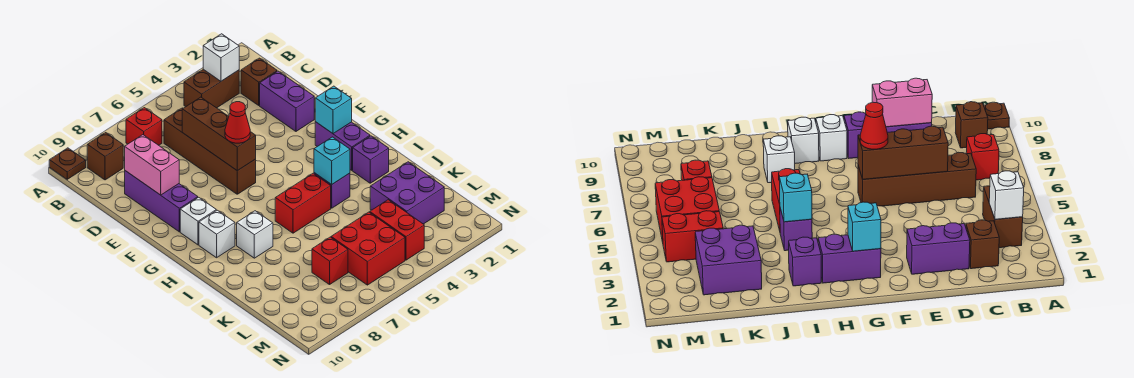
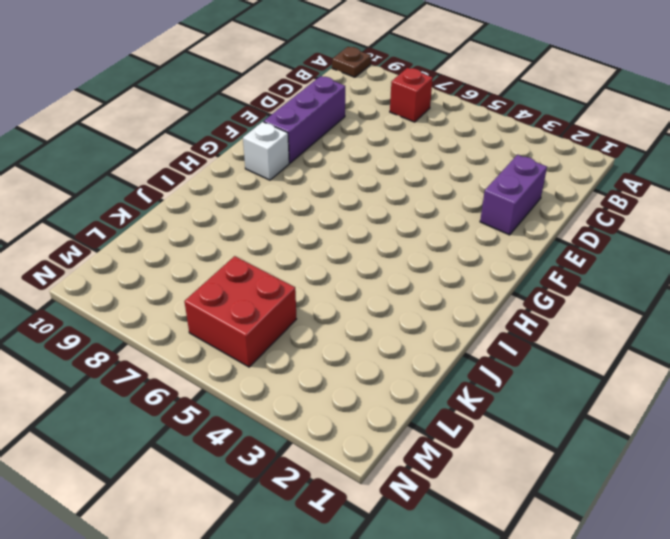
none -> brown 1x2 brick [184,69,239,108]
none -> brown 1x1 brick [87,133,123,180]
none -> brown 1x1 brick [241,58,277,105]

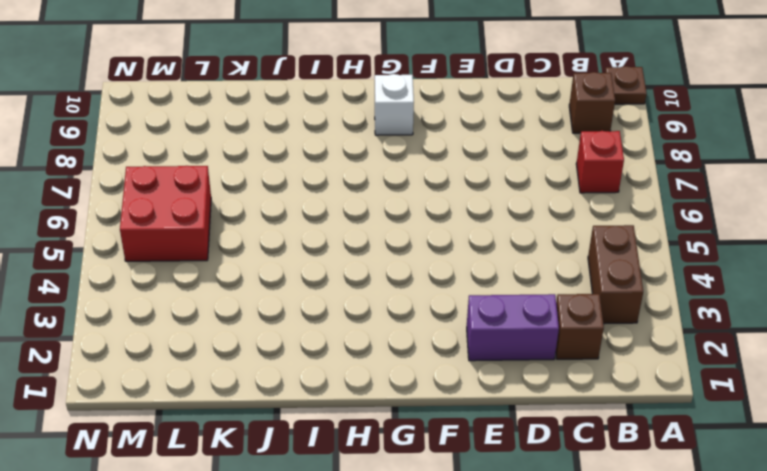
none -> brown 1x4 brick [164,108,256,194]
none -> purple 1x3 brick [125,171,198,232]
none -> purple 1x2 brick [315,122,370,170]

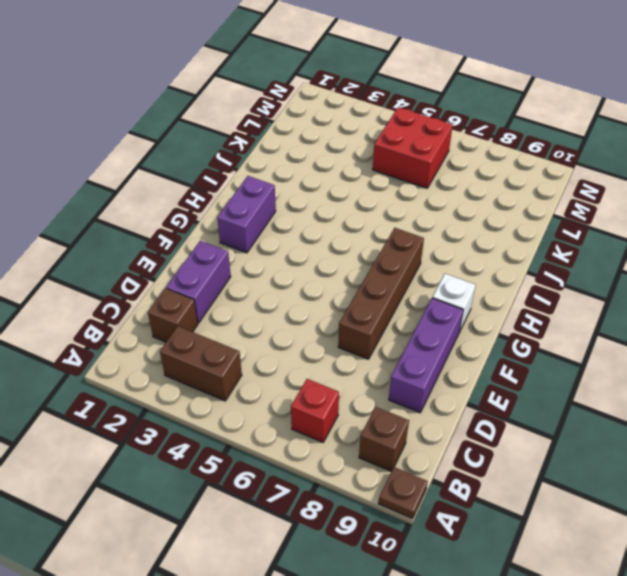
brown 1x4 brick [338,228,424,359] -> brown 1x4 brick moved to [164,108,256,194]
none -> white 1x1 brick [199,210,235,258]
none -> purple 1x1 brick [353,136,389,183]
none -> purple 1x1 brick [314,173,350,208]

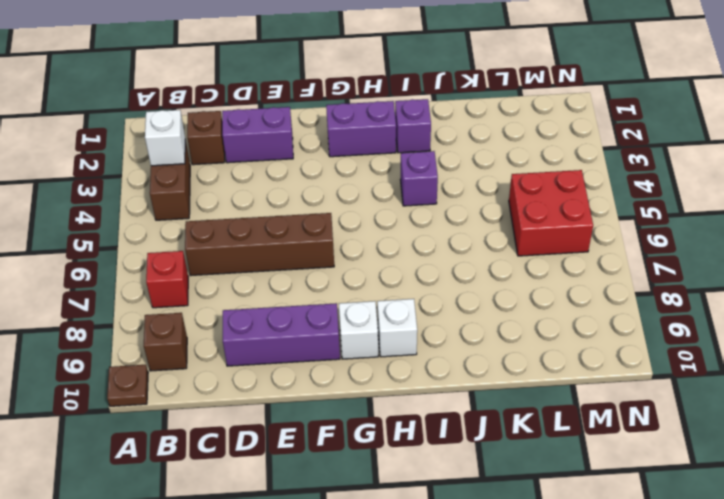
none -> red 1x2 brick [275,173,331,233]
none -> white 1x1 brick [237,211,273,258]
none -> purple 2x2 brick [370,162,444,224]

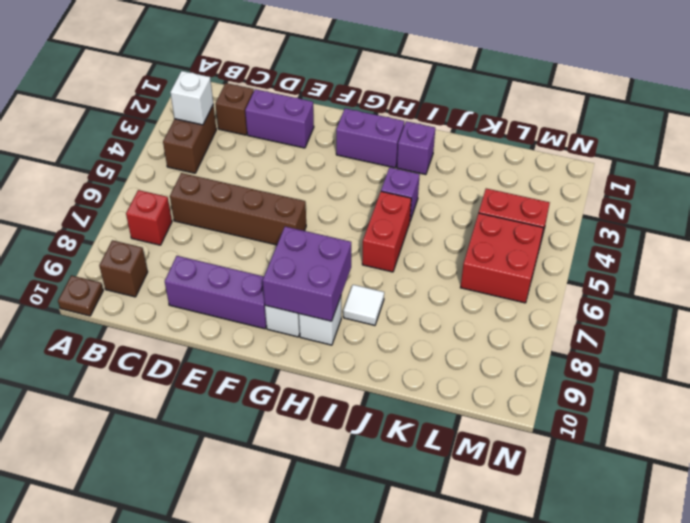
purple 2x2 brick [263,227,351,321] -> purple 2x2 brick moved to [370,162,444,224]
white 1x1 tile [343,285,384,325] -> white 1x1 brick [237,211,273,258]
none -> red 1x1 brick [312,237,348,285]
none -> brown 1x3 brick [182,97,256,171]
none -> pink 1x2 brick [125,135,179,195]

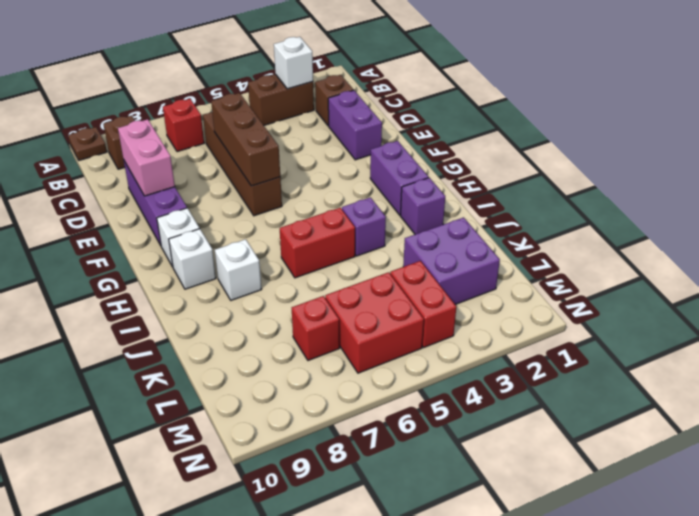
none -> cyan 1x1 brick [315,86,352,134]
none -> cyan 1x1 brick [314,137,350,185]
none -> red 1x1 cone [225,102,250,143]

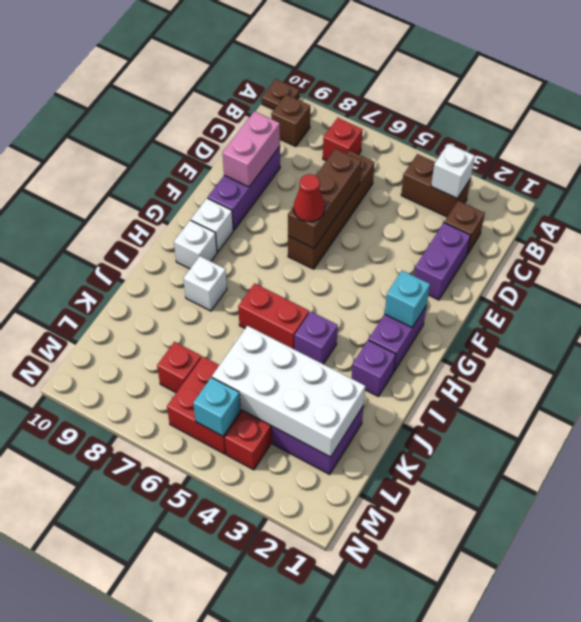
white 2x4 brick [212,326,365,457] -> none
cyan 1x1 brick [193,377,241,436] -> cyan 1x1 brick moved to [314,137,350,185]

